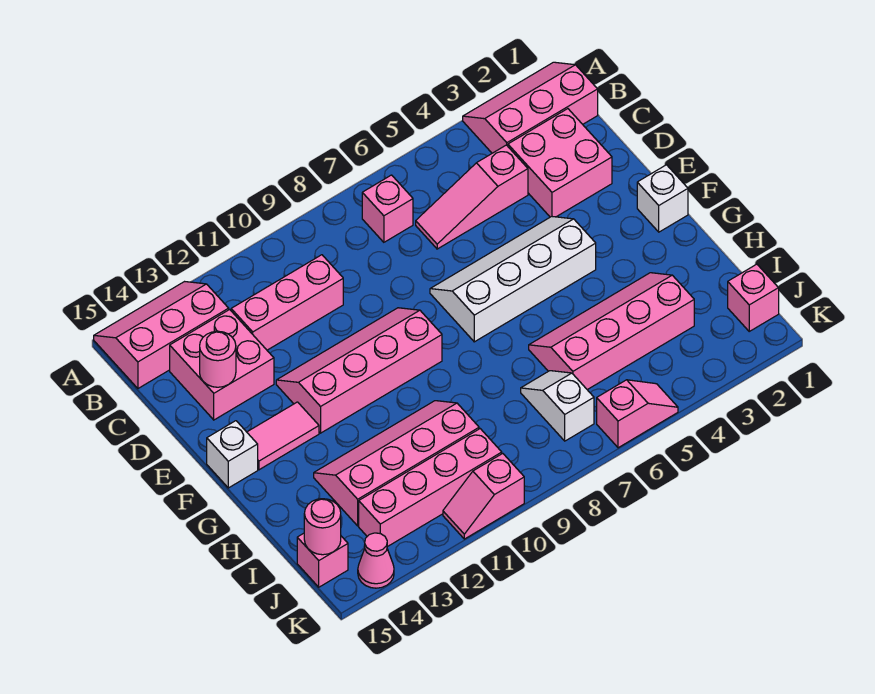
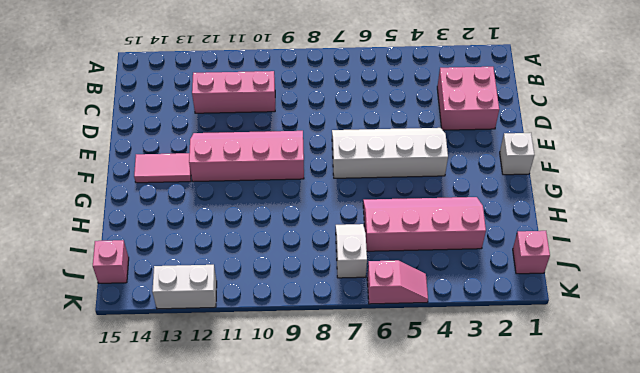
white 1x2 brick [152,265,217,309] -> none
none -> pink 2x3 slope [463,62,598,153]
none -> pink 2x3 slope [94,282,229,388]
none -> pink 1x1 brick [362,175,413,242]

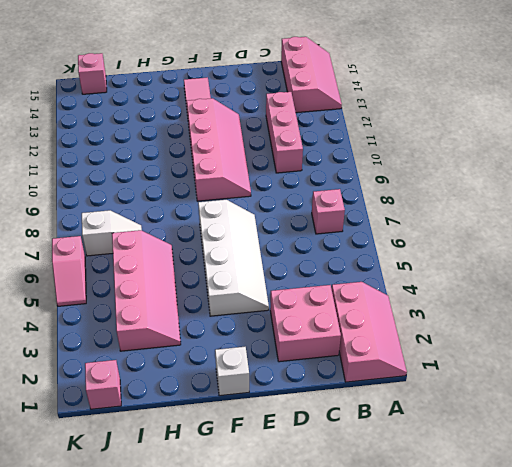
none -> pink 1x3 slope [416,145,528,249]
none -> pink 2x2 brick [170,310,274,420]
none -> white 1x1 brick [207,421,258,488]

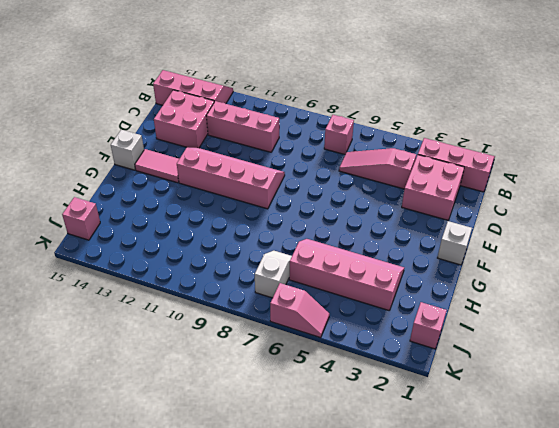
none -> white 2x4 slope [430,217,596,342]
none -> pink 2x4 slope [314,401,479,526]
none -> pink 1x4 brick [359,429,502,547]

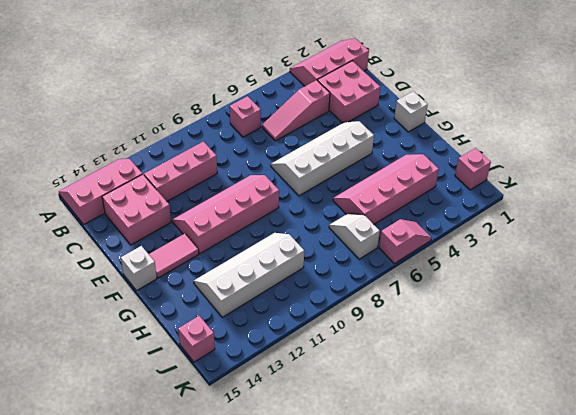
white 2x4 slope [194,233,304,317] -> pink 2x4 slope [314,401,479,526]
none -> pink 1x4 brick [359,429,502,547]
none -> pink 1x2 slope [443,453,524,539]
none -> pink 1x1 cone [358,533,394,588]

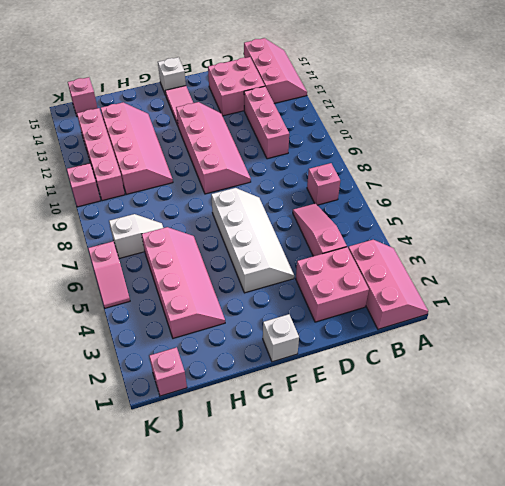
none -> pink 1x1 cone [358,533,394,588]
none -> pink 1x1 round brick [200,331,236,387]
none -> pink 1x1 round brick [304,499,341,555]

